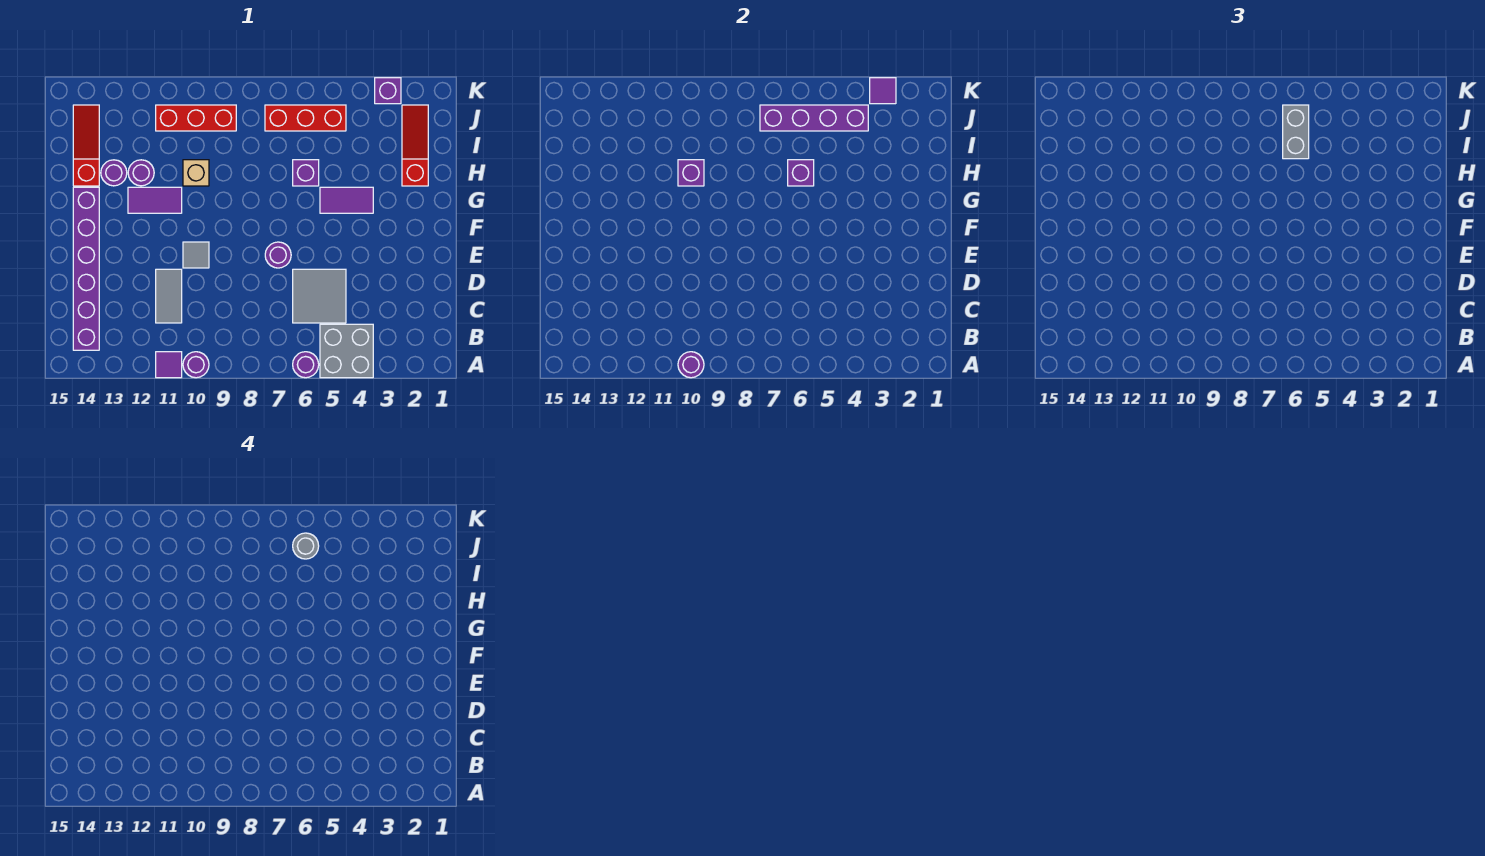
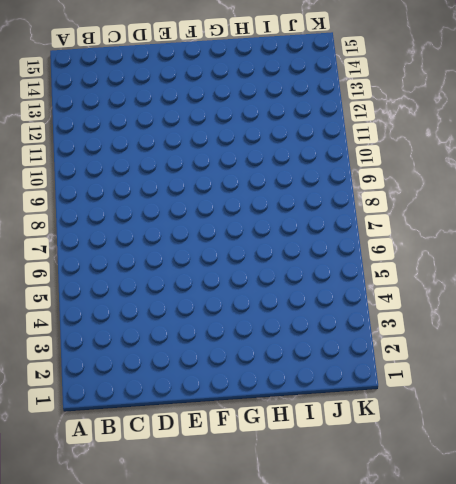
none -> grey 2x2 brick [320,324,373,378]
none -> purple 1x1 round brick [293,352,319,378]
none -> purple 1x1 round brick [183,352,209,378]

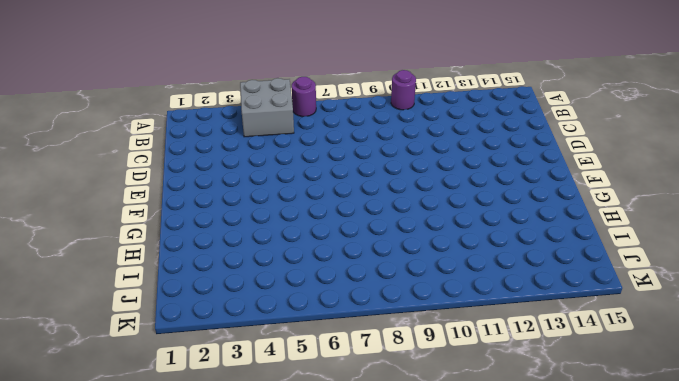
none -> purple 1x1 tile [156,352,182,378]
none -> purple 1x6 brick [73,187,99,350]
none -> grey 2x2 tile [293,269,346,323]

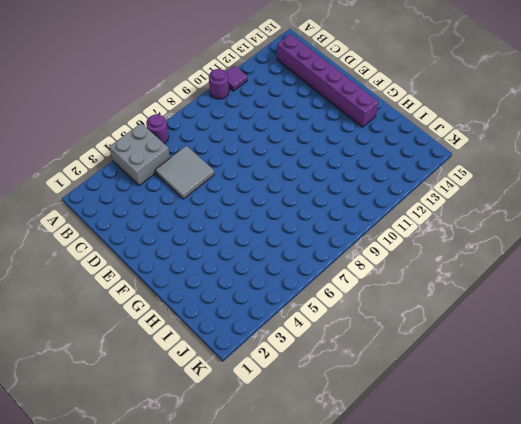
none -> grey 1x2 tile [156,269,182,323]
none -> purple 1x1 round brick [265,242,291,268]
none -> grey 1x1 tile [183,242,209,268]

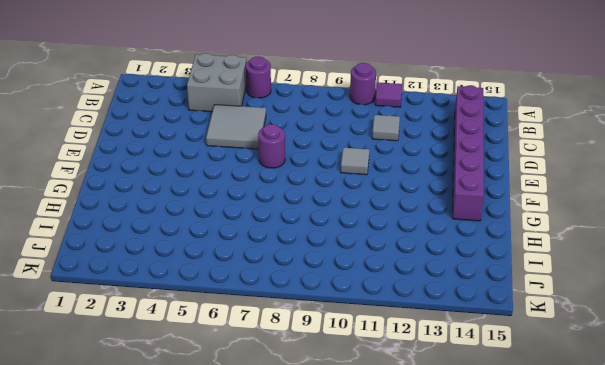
grey 1x1 tile [372,115,400,141] -> grey 1x2 tile [156,269,182,323]
none -> purple 1x2 tile [320,187,373,213]
none -> purple 1x2 tile [128,187,182,213]
none -> red 1x3 slope [402,105,428,186]

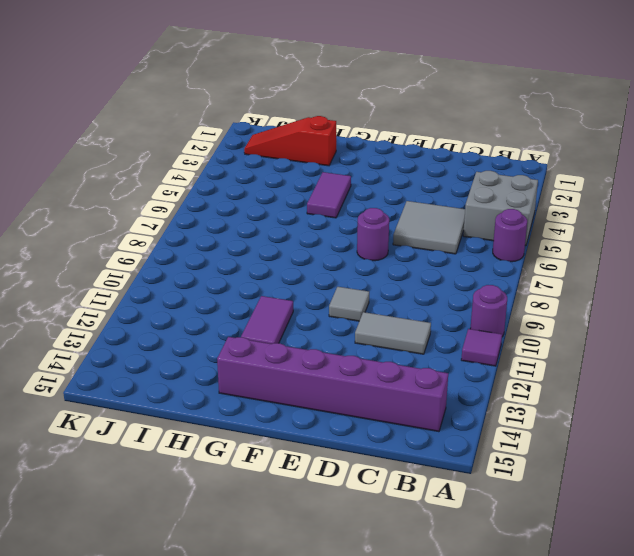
none -> purple 1x1 brick [293,160,319,186]
none -> tan 1x1 brick [183,160,209,186]
none -> purple 1x1 round brick [128,160,154,186]

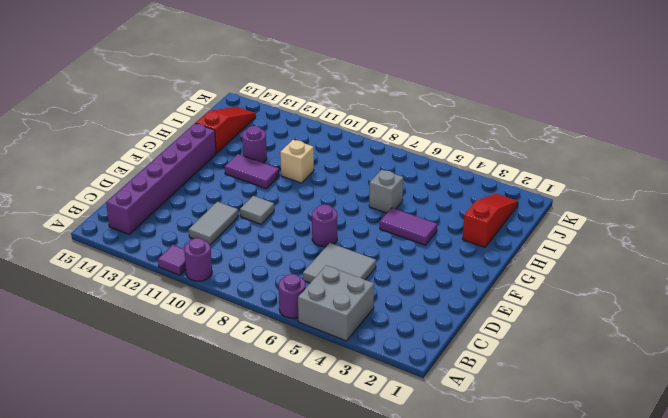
grey 1x1 brick [369,170,403,213] -> purple 1x1 brick [293,160,319,186]
none -> purple 1x1 round brick [101,160,127,186]
none -> red 1x3 brick [265,105,346,131]
none -> red 1x3 brick [156,105,236,131]

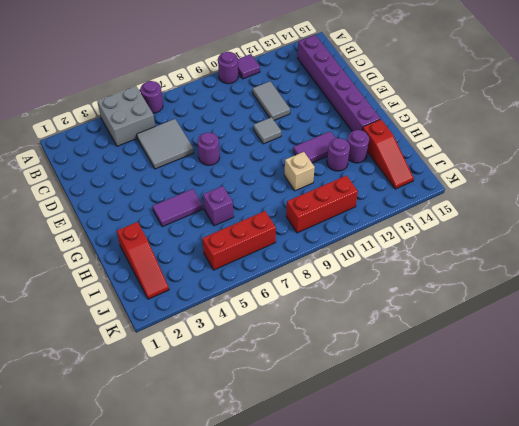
none -> purple 1x1 brick [375,78,401,104]
none -> purple 1x1 round brick [678,352,704,378]
none -> purple 1x1 brick [788,160,814,186]

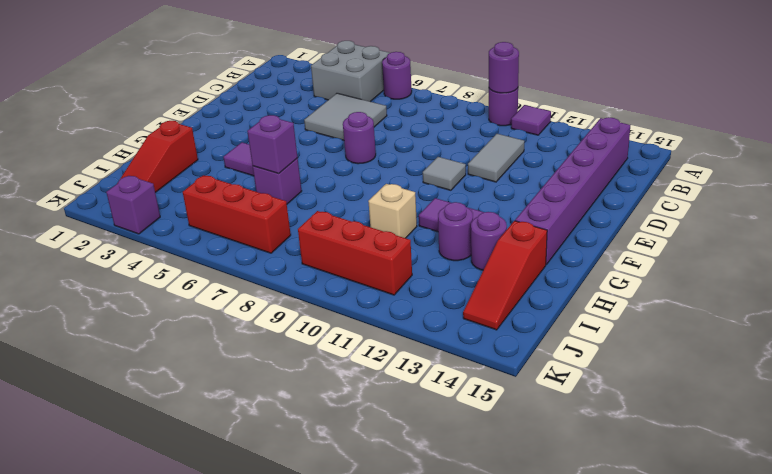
none -> purple 1x1 brick [678,160,704,186]
none -> purple 1x4 brick [760,105,868,131]
none -> purple 1x1 tile [870,78,896,104]

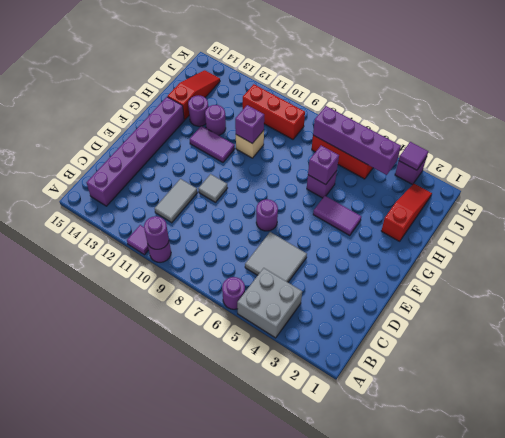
none -> grey 1x2 brick [1283,105,1309,159]
none -> grey 1x1 round brick [293,533,319,559]

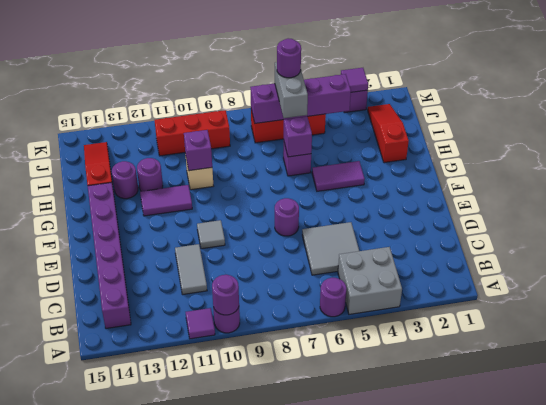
purple 1x1 round brick [277,38,301,78] -> grey 1x1 round brick [293,533,319,559]

